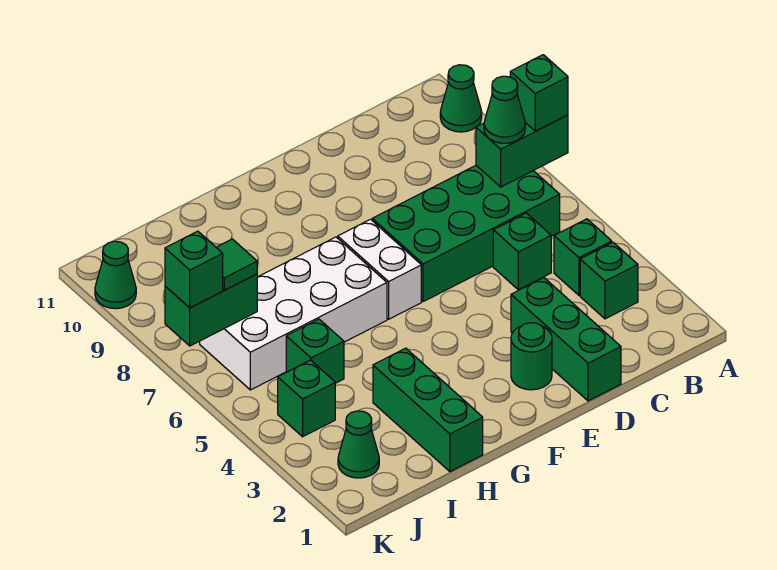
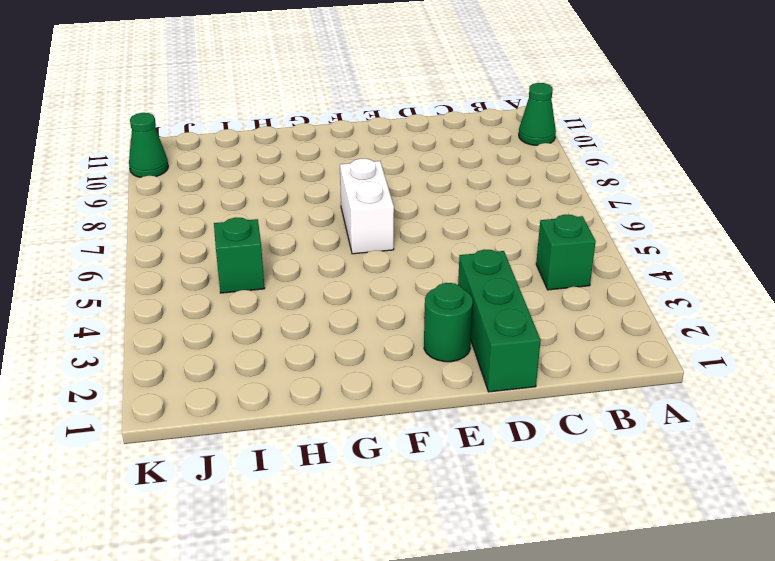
none -> green 1x1 brick [580,242,638,319]
none -> green 2x4 brick [372,166,560,302]
none -> green 1x1 brick [493,213,551,290]

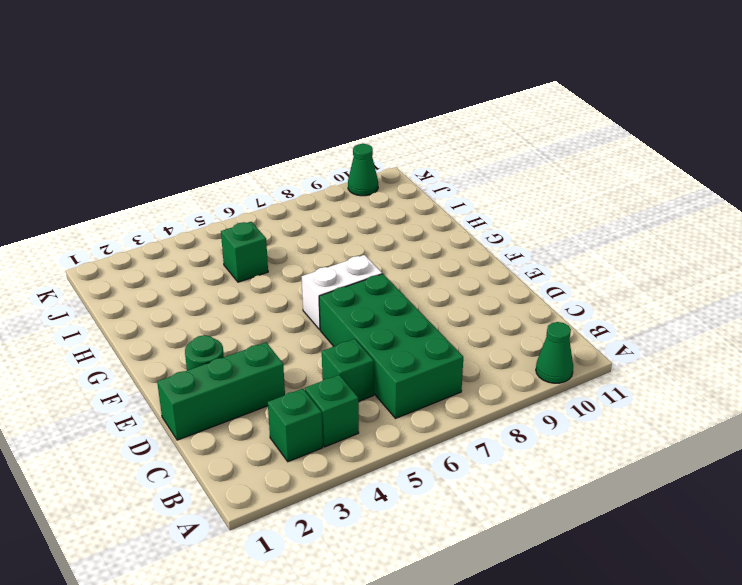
none -> white 2x4 brick [200,237,387,390]
none -> green 1x3 brick [373,348,483,472]
none -> green 1x1 cone [338,411,379,478]

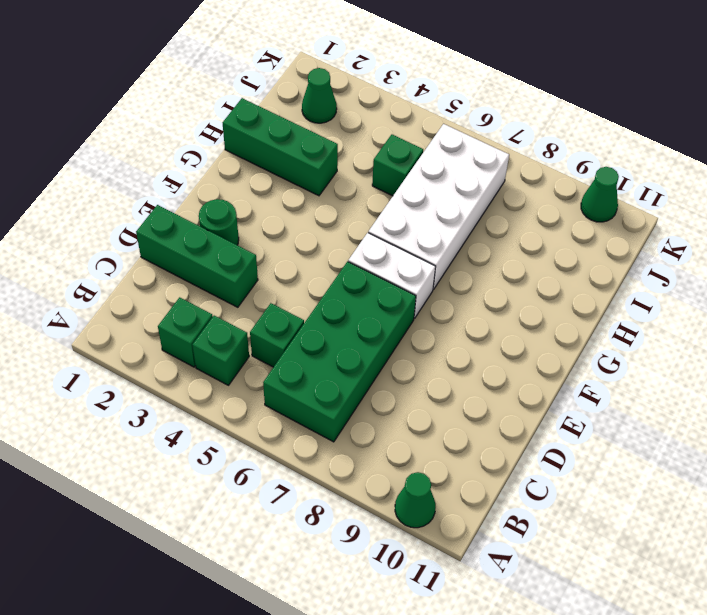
none -> green 1x1 brick [278,360,335,437]
none -> green 1x2 brick [476,115,568,187]
none -> green 1x2 brick [165,274,257,346]

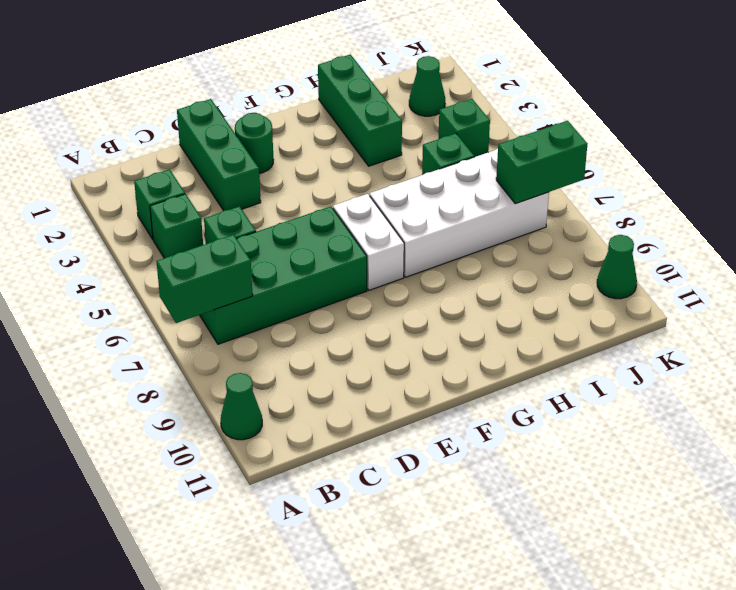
none -> green 1x1 brick [510,55,568,131]
none -> green 1x1 cone [484,76,525,143]
none -> green 1x1 tile [216,239,257,290]

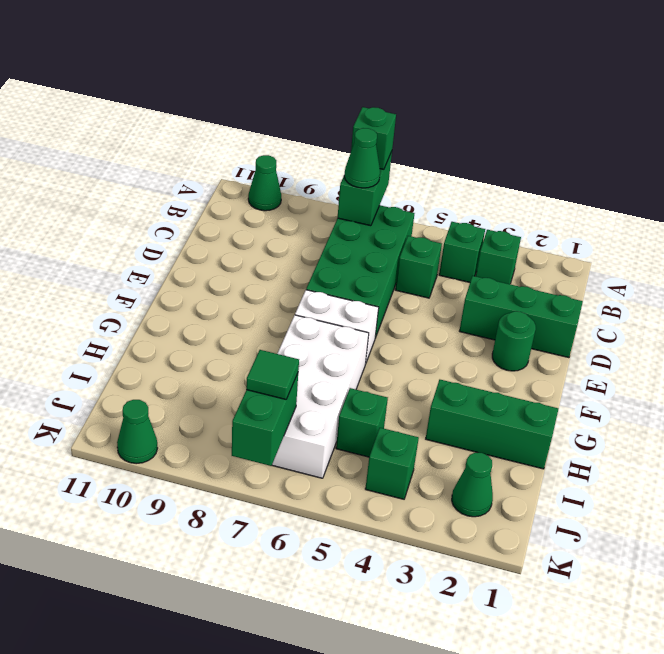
none -> green 1x1 brick [165,231,223,308]

